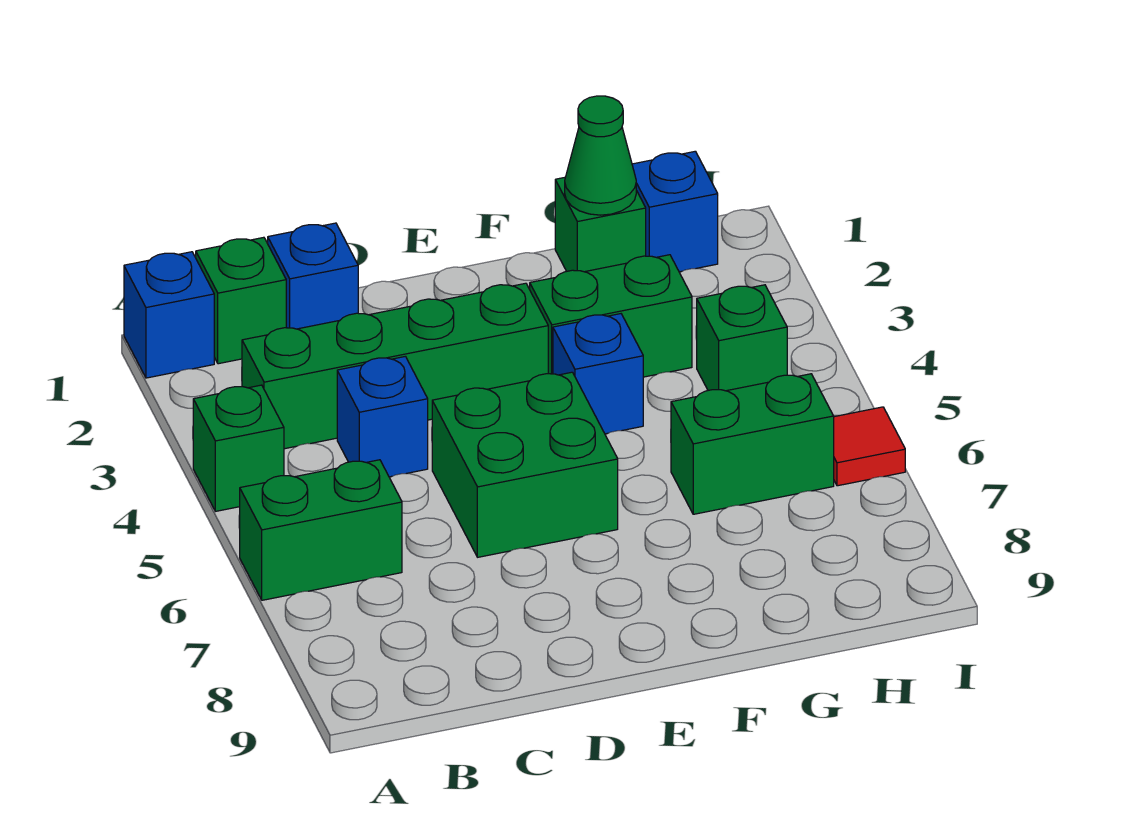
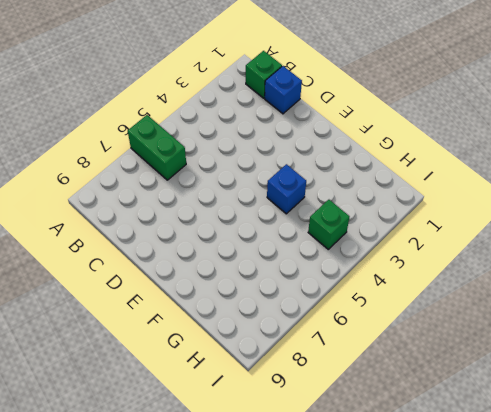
none -> blue 1x1 brick [124,252,214,378]
none -> green 1x1 brick [193,385,284,511]
none -> green 1x4 brick [242,283,548,449]

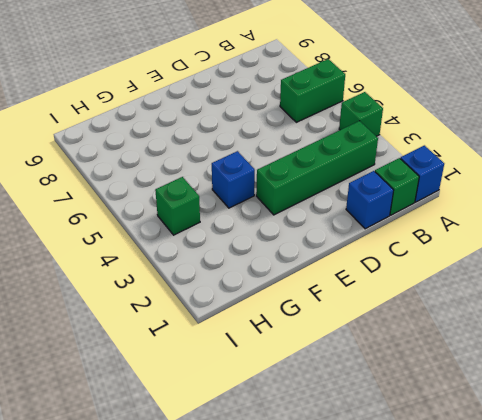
none -> blue 1x1 brick [337,356,428,477]
none -> green 2x2 brick [432,372,618,557]
none -> green 1x2 brick [530,255,692,377]

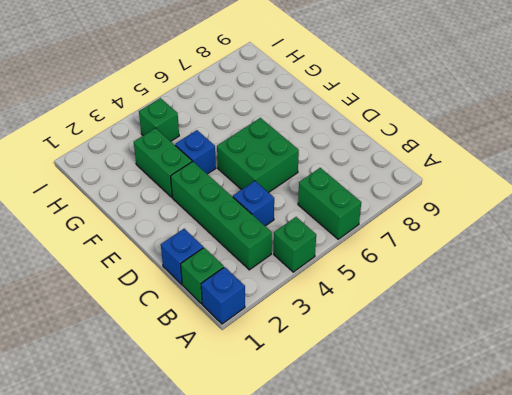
none -> green 1x1 brick [555,177,646,272]
none -> green 1x2 brick [671,374,834,514]
none -> blue 1x1 brick [632,151,718,272]

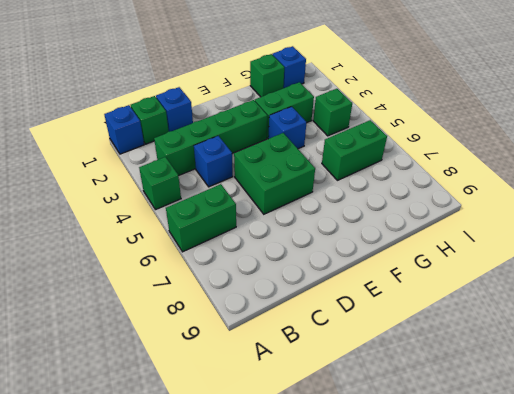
none -> red 1x1 tile [834,407,905,486]
none -> green 1x1 cone [565,96,636,215]

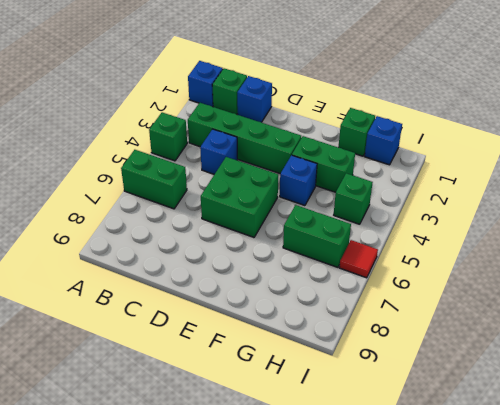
none -> green 1x1 cone [565,96,636,215]

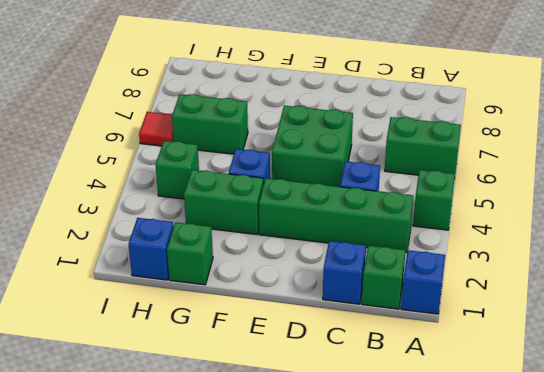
none -> green 1x1 cone [565,96,636,215]

